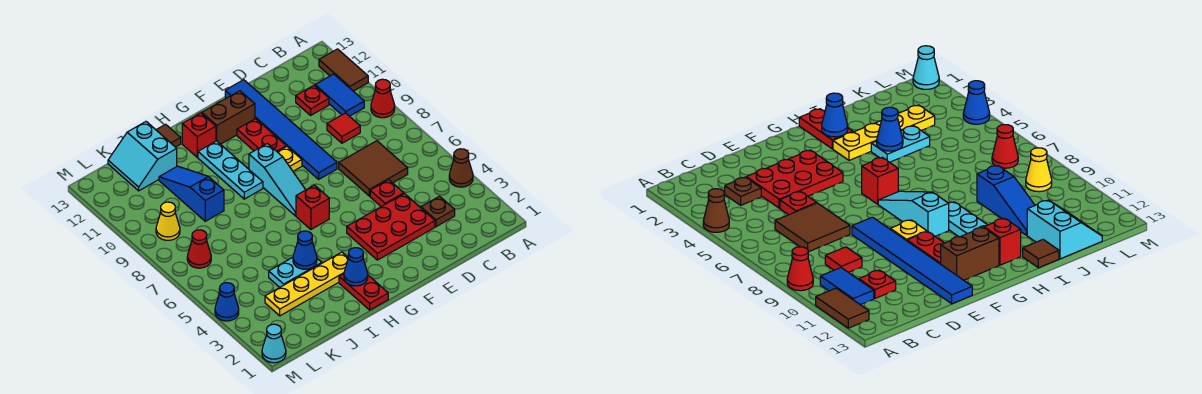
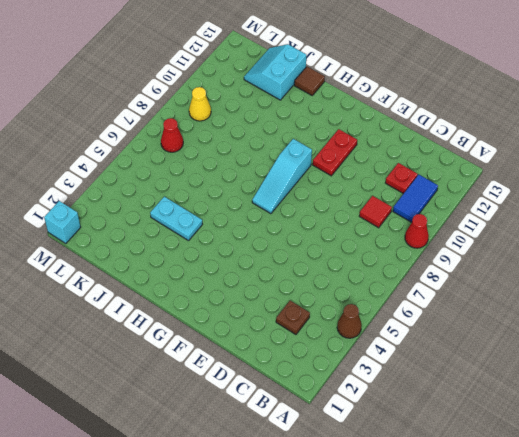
cyan 1x1 brick [44,201,81,244] -> cyan 1x1 cone [262,324,286,363]
none -> brown 1x2 tile [319,49,368,91]
none -> brown 2x2 tile [339,141,408,196]
none -> red 2x3 plate [347,194,435,260]
none -> red 1x1 plate [370,180,404,207]

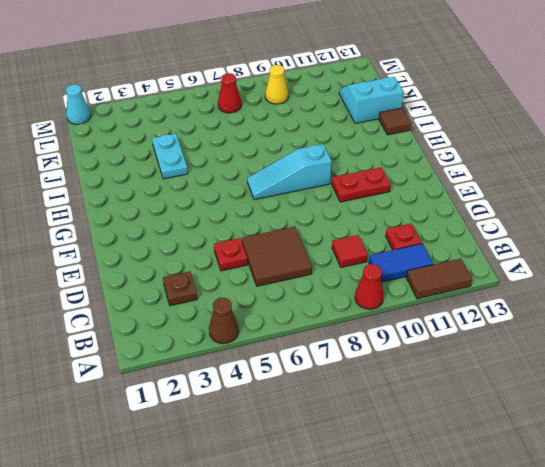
none -> red 2x3 plate [347,194,435,260]
none -> blue 1x6 tile [225,80,337,179]
none -> yellow 1x1 plate [278,146,302,171]
none -> brown 1x2 brick [202,91,255,144]

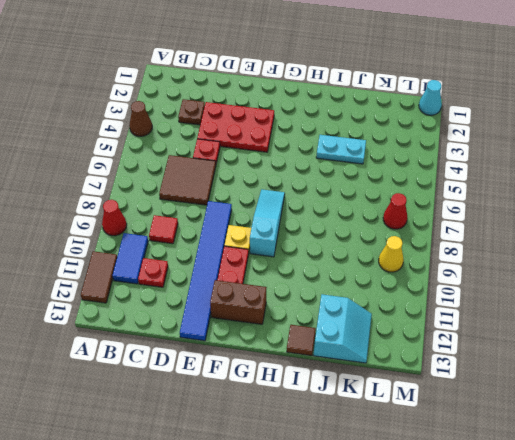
none -> red 1x1 brick [296,185,329,229]
none -> red 1x2 plate [339,274,388,310]
none -> yellow 1x4 plate [265,252,348,316]
none -> cyan 1x3 plate [198,141,263,199]

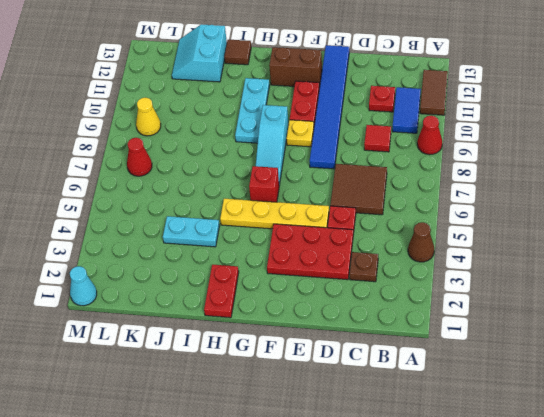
yellow 1x4 plate [220,199,329,229] -> yellow 1x4 plate moved to [265,252,348,316]
none -> red 1x1 brick [182,113,216,157]
none -> blue 1x3 slope [159,166,224,221]
none -> blue 1x1 cone [215,283,239,321]
none -> blue 1x1 cone [344,248,368,286]

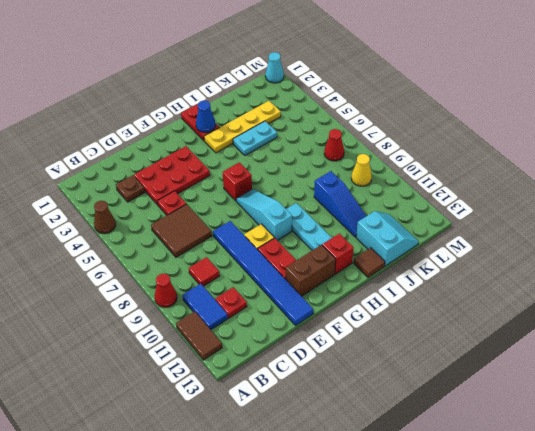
none -> blue 1x1 cone [215,283,239,321]
none -> blue 1x1 cone [293,231,317,269]

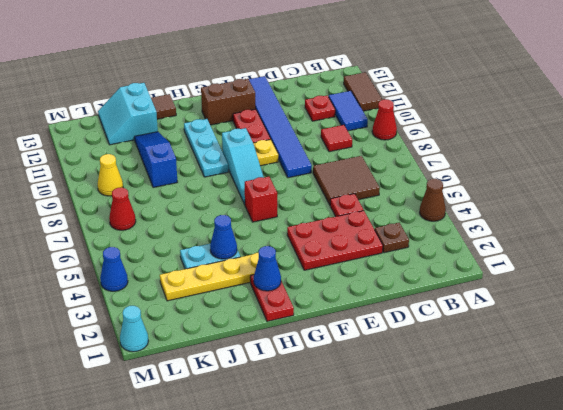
none -> red 1x1 brick [182,113,216,157]

